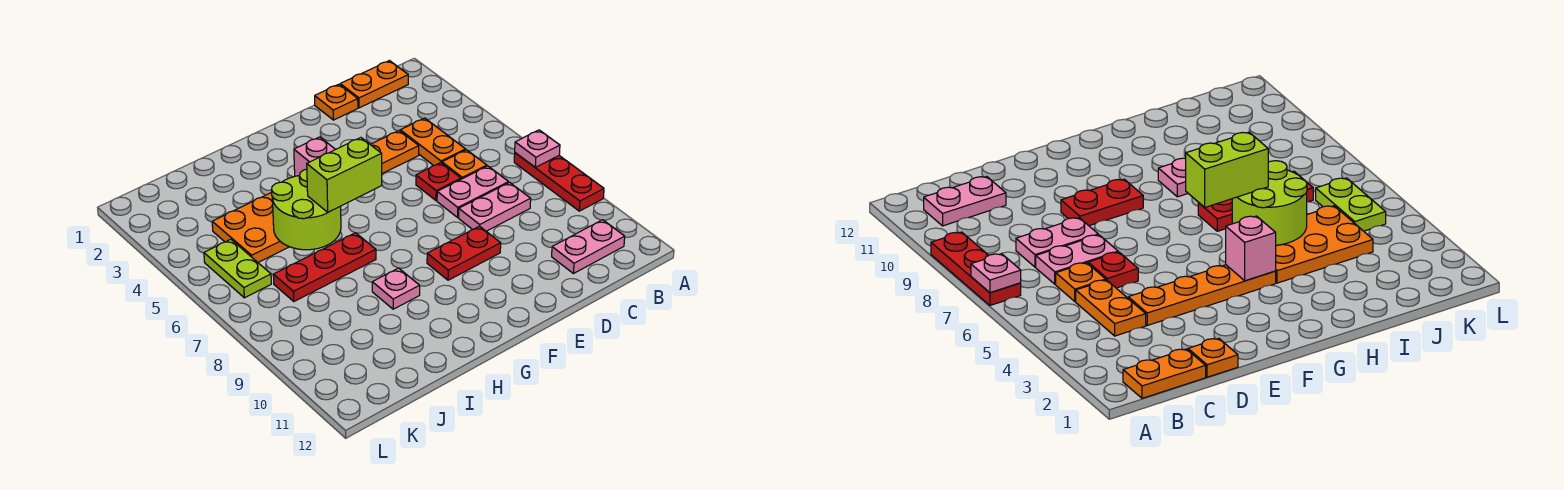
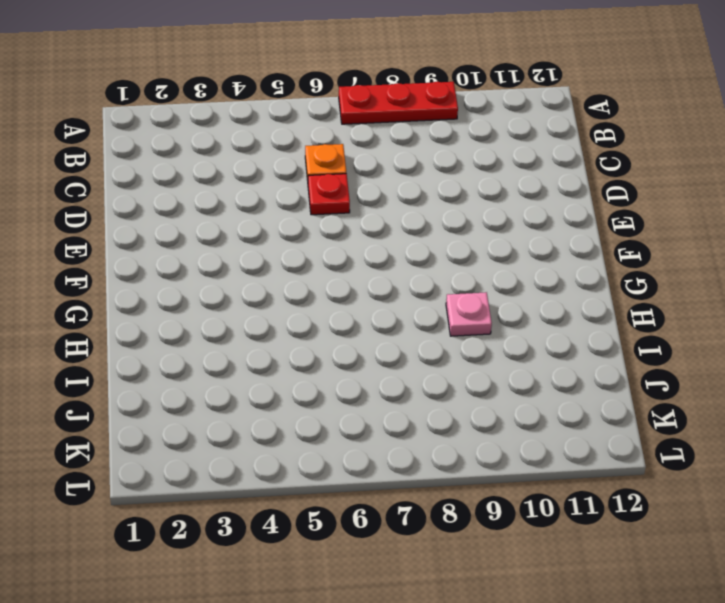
none -> orange 1x2 plate [340,61,408,108]
none -> pink 1x2 plate [552,220,625,274]
none -> orange 1x2 plate [400,118,466,166]

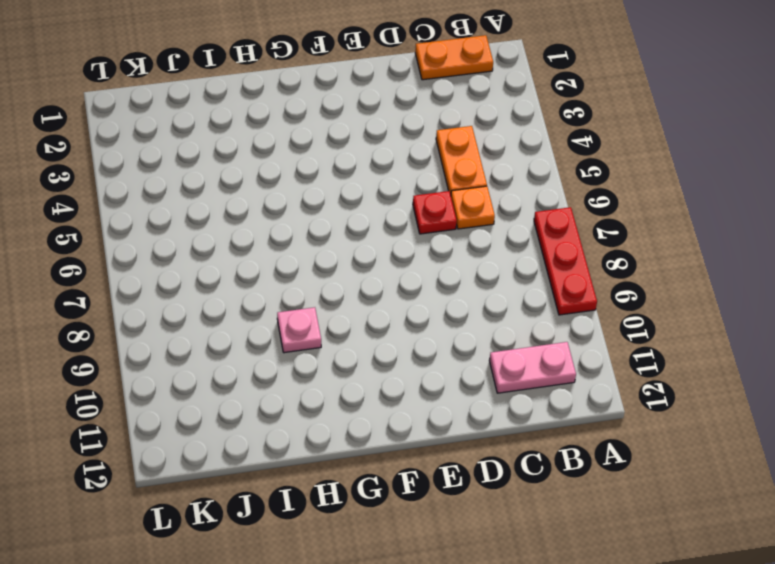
none -> pink 1x2 plate [437,166,509,217]
none -> pink 1x2 plate [459,182,531,231]
none -> orange 1x1 plate [315,84,358,120]

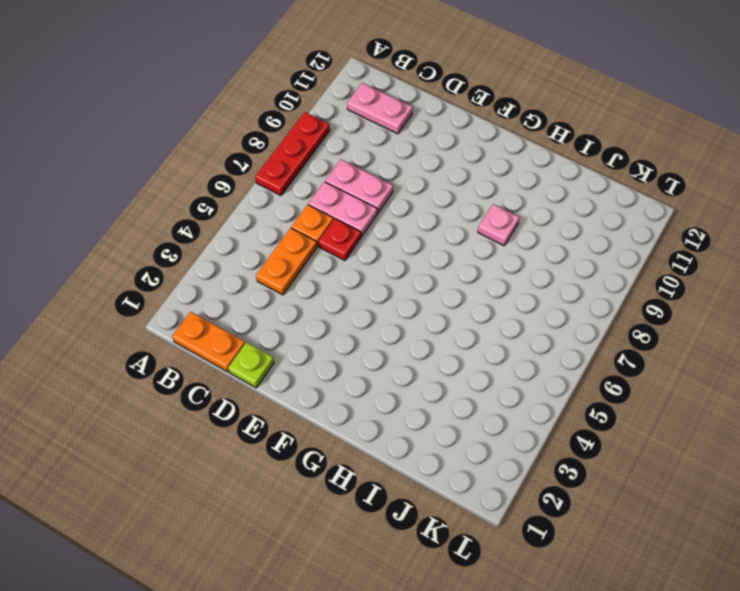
lime 1x1 plate [228,342,274,388] -> orange 1x1 plate [315,84,358,120]
none -> orange 1x4 plate [370,131,419,174]
none -> red 1x2 plate [427,226,501,280]
none -> orange 2x3 plate [212,192,289,262]

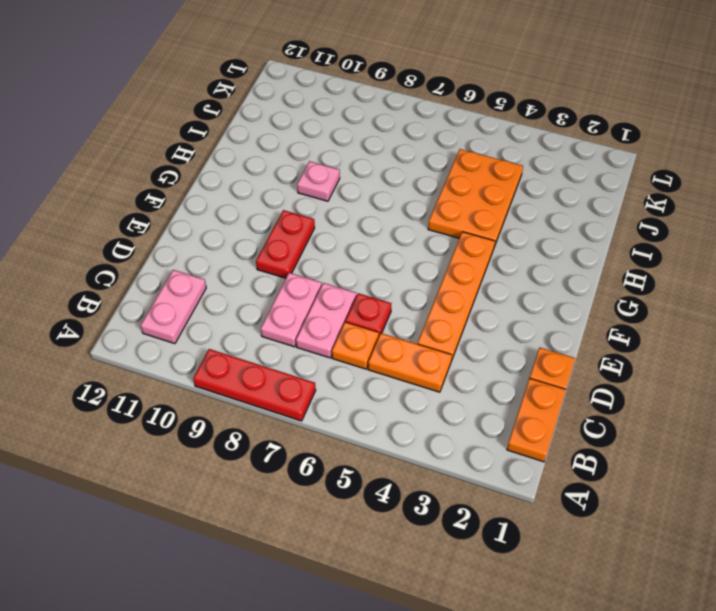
none -> red 1x3 plate [273,233,376,301]
none -> lime 1x2 plate [204,239,271,298]
none -> pink 1x1 plate [515,130,560,167]

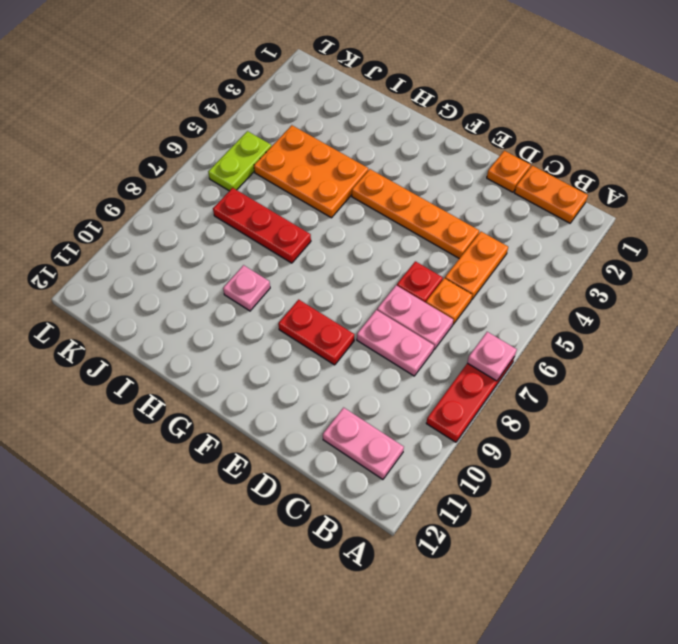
none -> pink 1x1 brick [294,137,335,176]
none -> lime 2x2 round brick [271,169,341,250]
none -> lime 1x2 brick [307,138,382,212]

